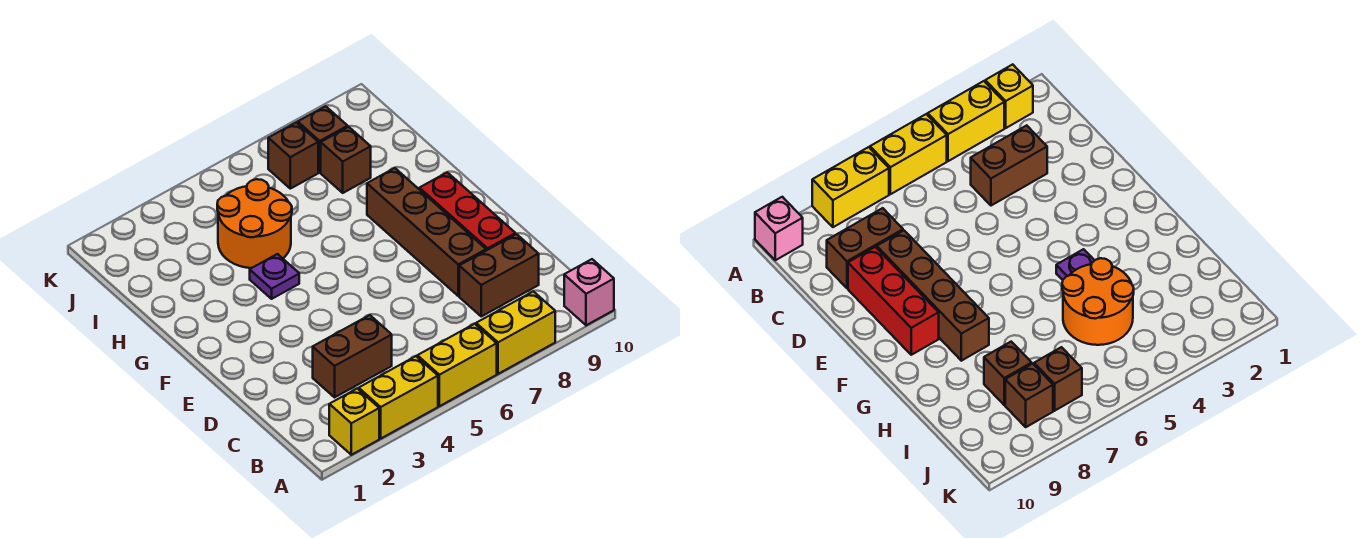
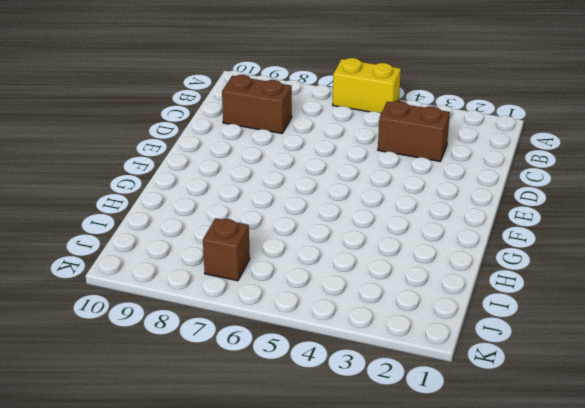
none -> yellow 1x1 brick [329,389,379,455]
none -> yellow 1x2 brick [359,356,438,438]
none -> yellow 1x2 brick [476,291,555,374]

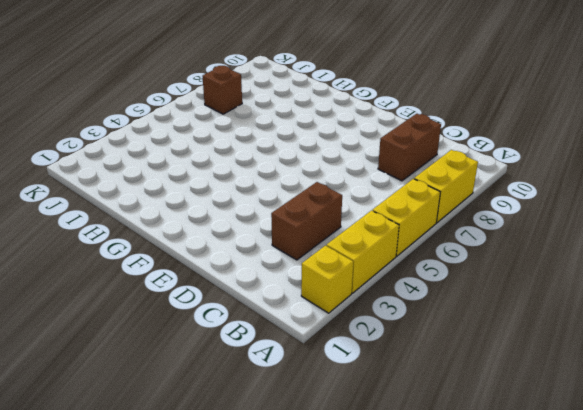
none -> pink 1x1 brick [564,259,614,325]
none -> brown 1x4 brick [367,168,486,296]
none -> red 1x3 brick [419,172,515,251]

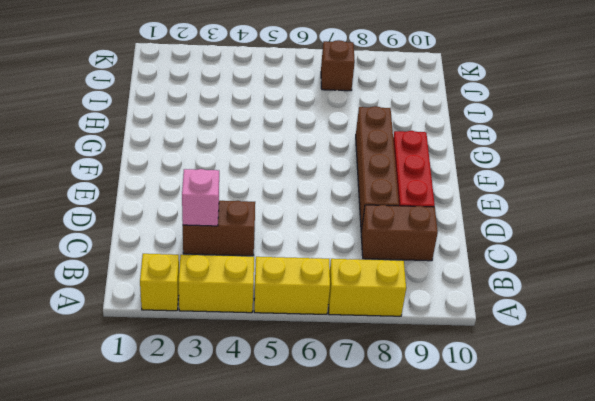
pink 1x1 brick [182,169,219,226] -> pink 1x1 brick moved to [564,259,614,325]
none -> purple 1x1 plate [250,254,299,299]
none -> orange 2x2 round brick [217,179,292,268]
none -> brown 1x1 brick [321,127,371,193]

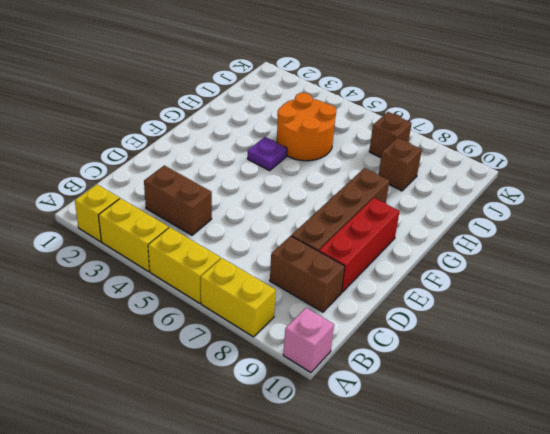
none -> brown 1x1 brick [298,106,348,172]

